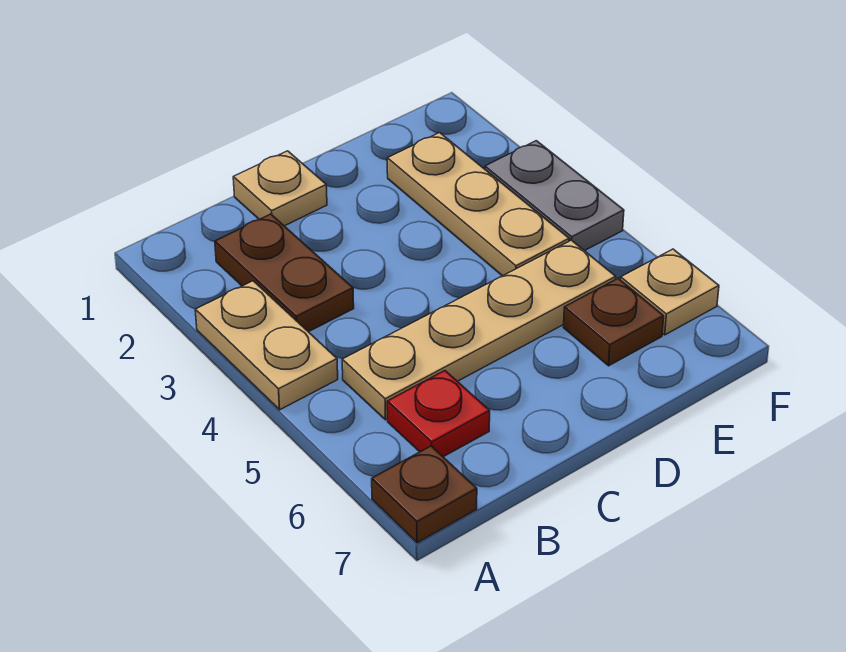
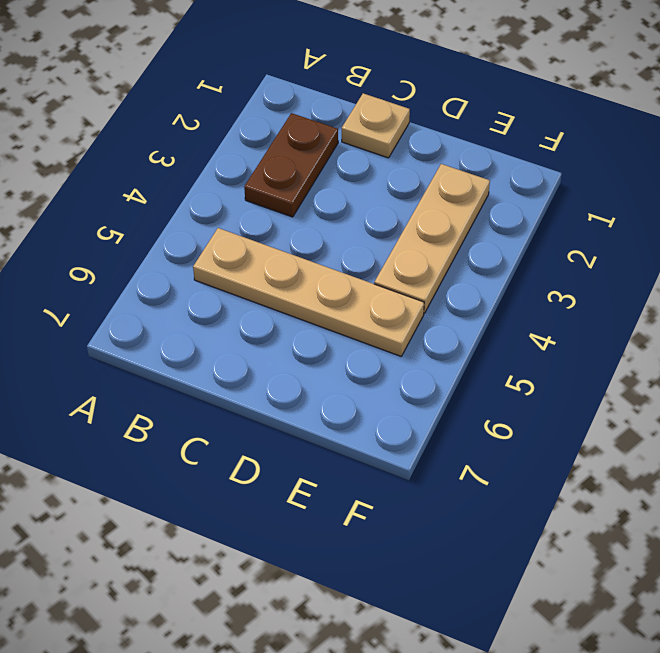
none -> tan 1x2 plate [195,281,338,410]
none -> brown 1x1 plate [372,446,477,543]

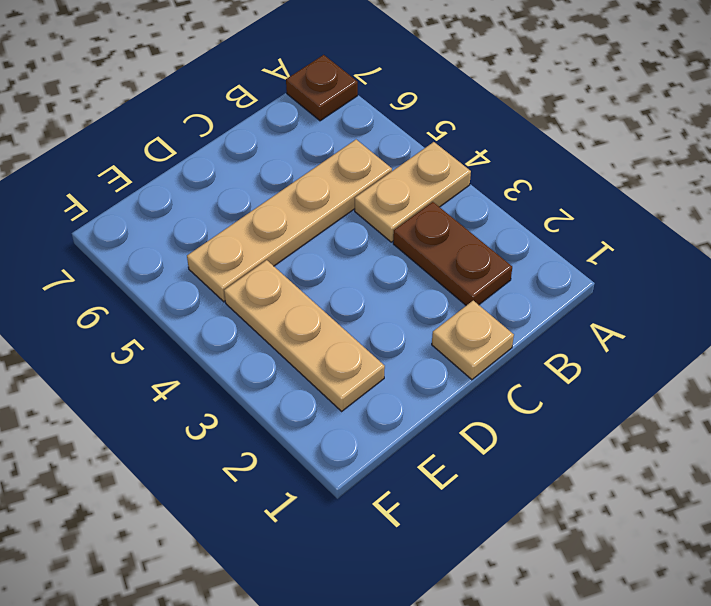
tan 1x2 plate [355,142,471,242] -> tan 1x2 plate turned to [195,281,338,410]
none -> red 1x1 plate [387,371,490,457]
none -> brown 1x1 plate [563,279,664,366]

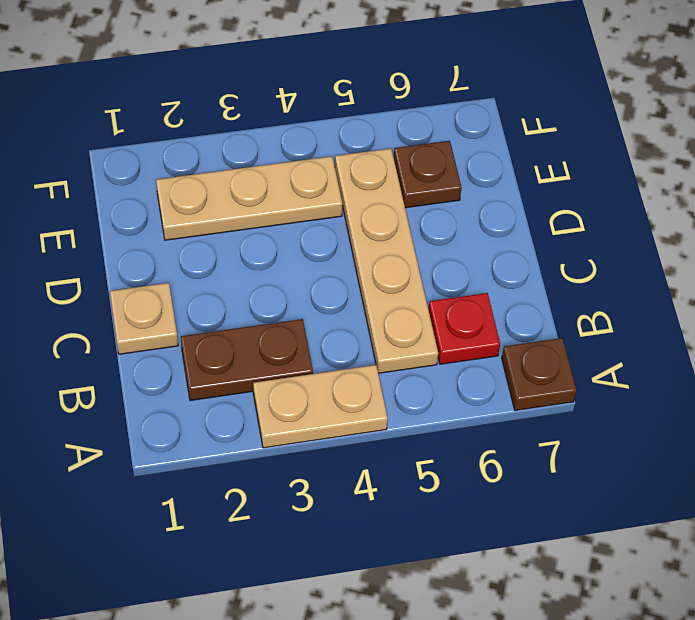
none -> grey 1x2 plate [485,141,624,251]
none -> tan 1x1 plate [621,249,719,335]

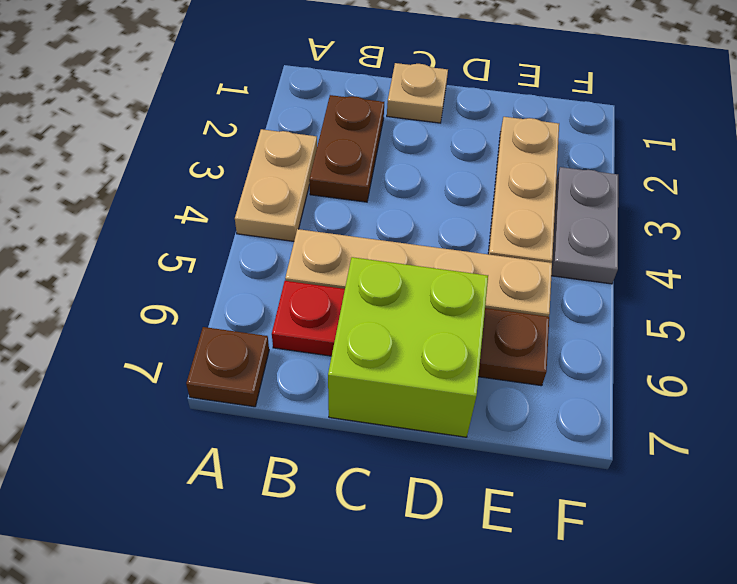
lime 2x2 brick [328,257,488,437] -> none
none -> tan 1x1 plate [621,249,719,335]

